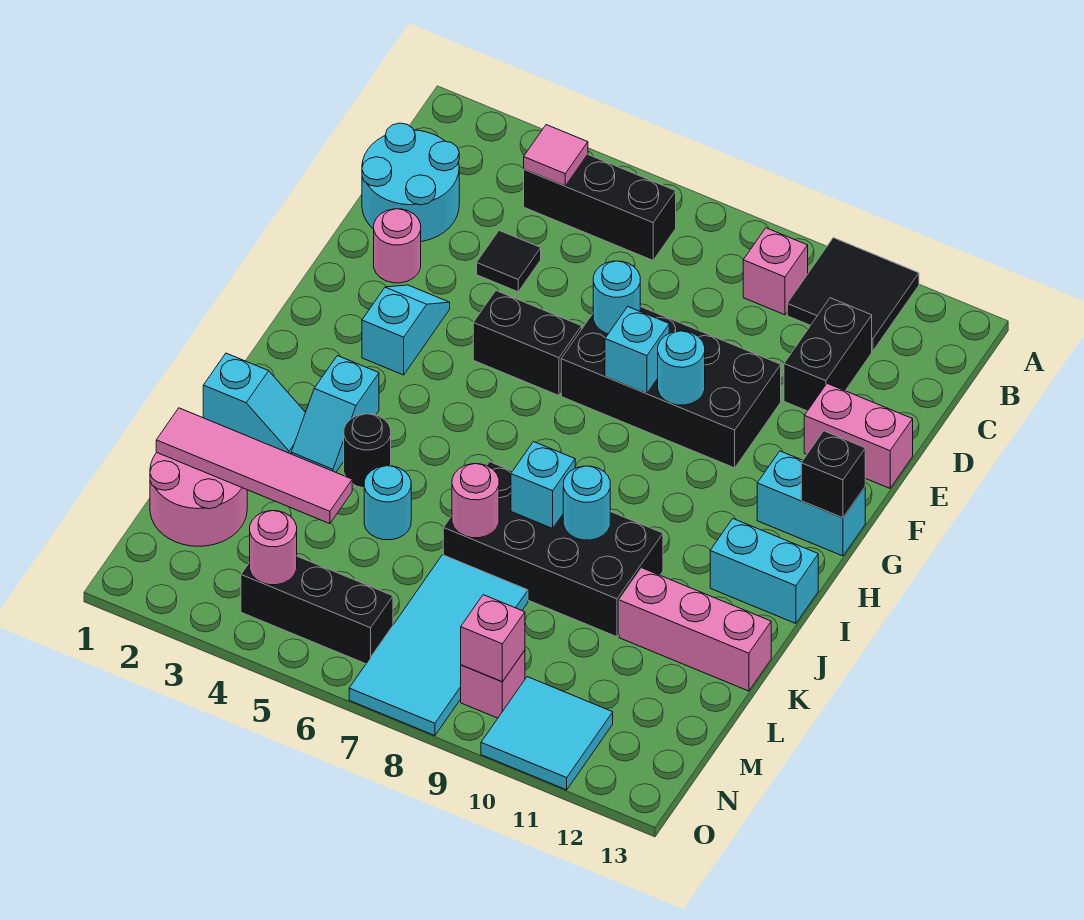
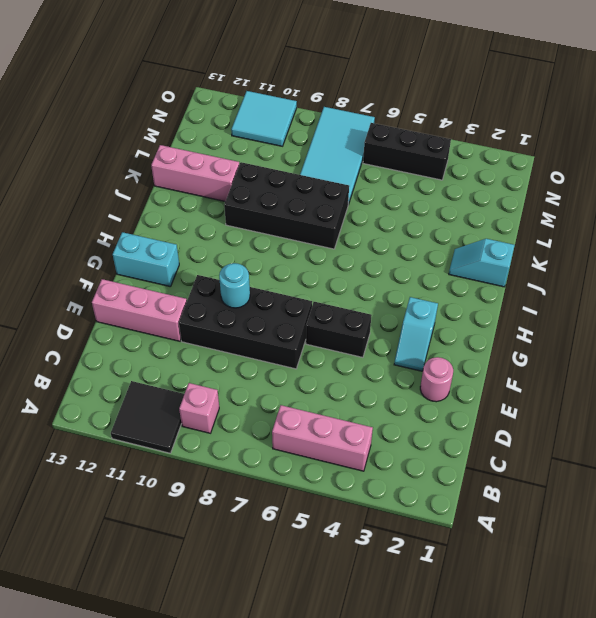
pink 1x3 brick [272,405,373,471] -> black 1x3 brick [524,155,676,260]
pink 1x3 brick [92,279,187,341] -> pink 1x2 brick [804,384,913,488]
none -> cyan 2x2 round brick [362,123,459,242]
none -> black 1x2 brick [784,298,872,411]
none -> black 1x1 tile [477,231,541,292]
none -> cyan 1x2 slope [291,356,379,472]

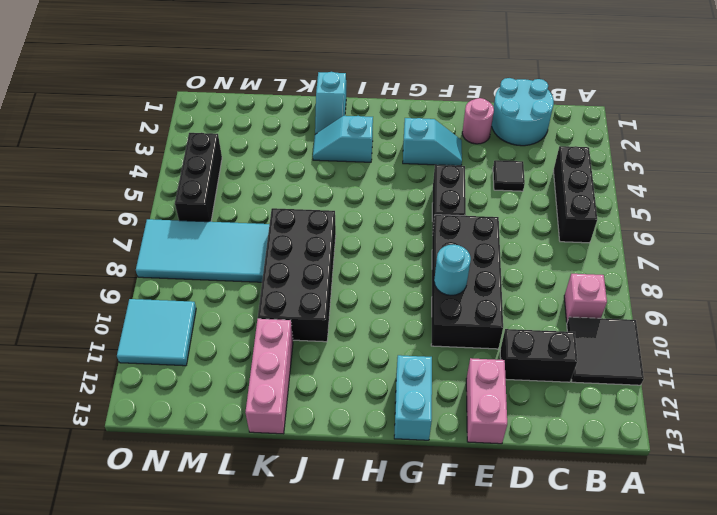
none -> cyan 1x2 brick [710,519,818,624]
none -> black 1x1 round brick [344,414,391,488]
none -> cyan 1x1 round brick [364,466,411,540]
none -> pink 2x2 round brick [150,453,247,546]

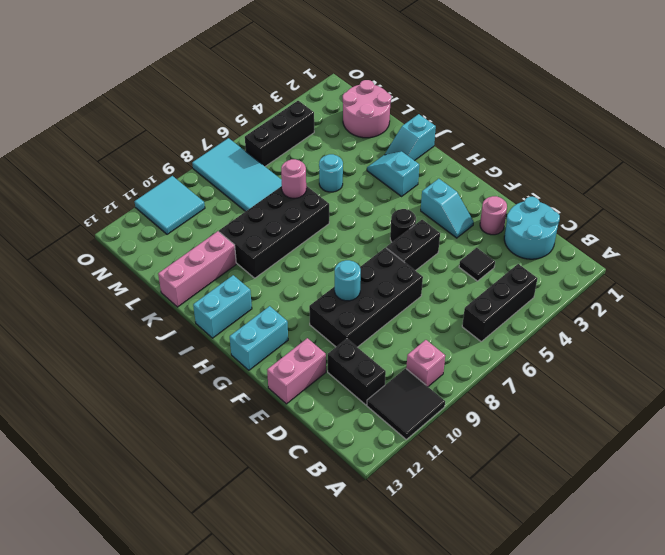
black 1x1 round brick [390,209,416,242] -> black 1x1 round brick moved to [344,414,391,488]
none -> pink 1x1 brick [461,650,525,718]
none -> pink 1x1 tile [524,125,588,186]
none -> cyan 1x1 round brick [593,261,640,334]
none -> cyan 1x1 brick [605,307,669,393]

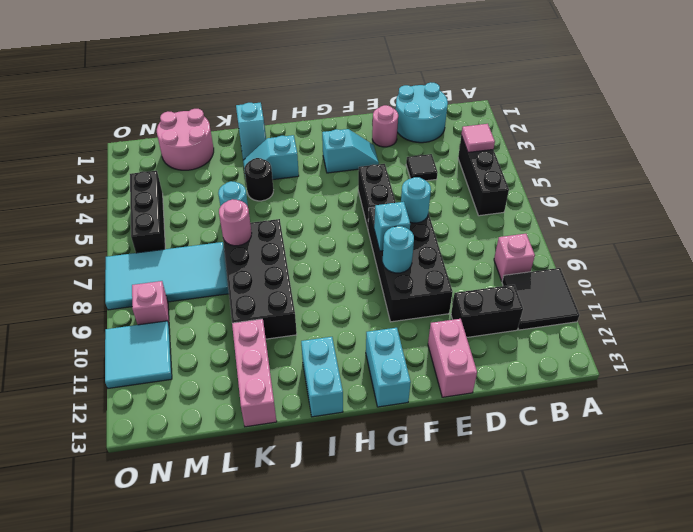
none -> black 1x1 brick [801,431,865,518]
none -> cyan 1x1 brick [511,442,575,528]
none -> cyan 1x1 round brick [563,466,610,540]
none -> pink 1x4 tile [156,408,352,524]

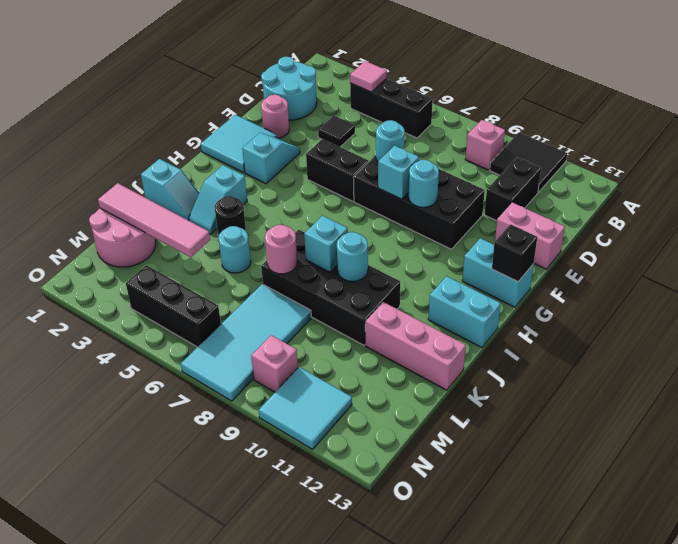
cyan 2x2 tile [201,115,277,173] -> none
none -> pink 1x1 round brick [250,511,297,585]
none -> pink 1x1 brick [461,595,525,682]

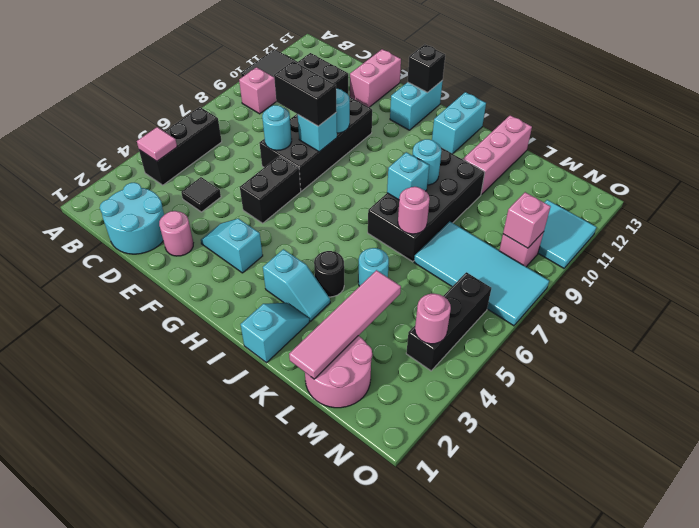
black 1x2 brick [274,61,337,126] -> none

